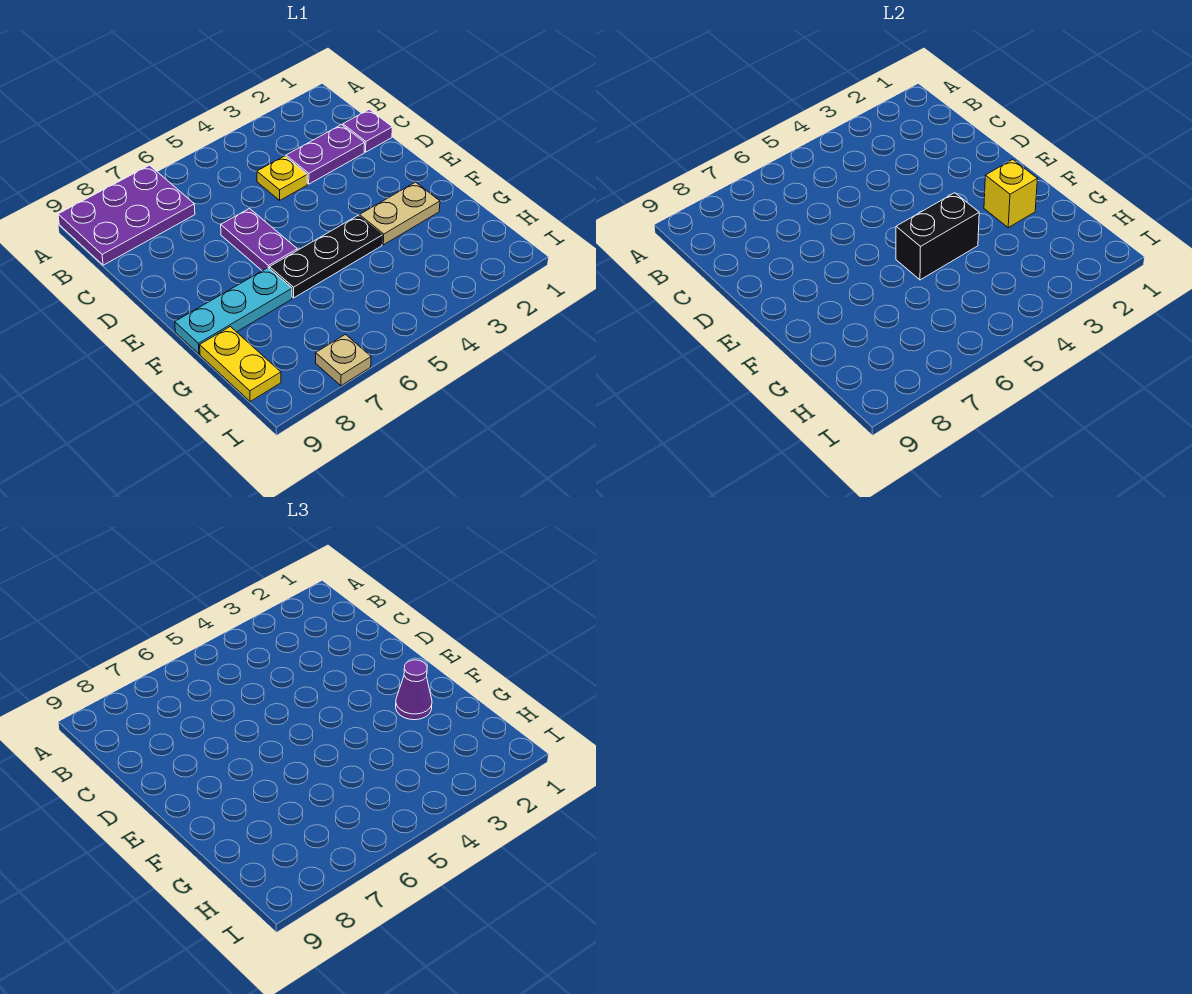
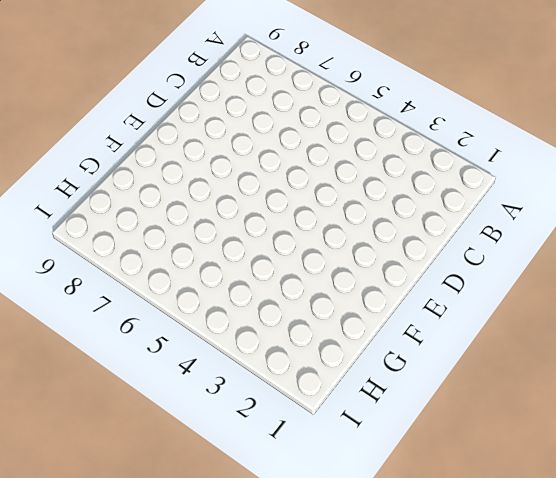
none -> purple 2x3 plate [58,165,195,265]
none -> purple 1x1 plate [343,109,392,152]
none -> purple 1x2 plate [286,125,365,184]

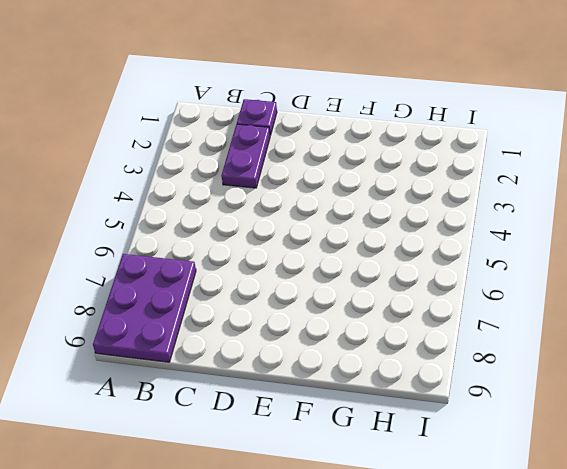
none -> yellow 1x1 plate [257,156,307,200]
none -> purple 1x2 plate [221,209,297,271]
none -> tan 1x2 plate [359,182,440,245]

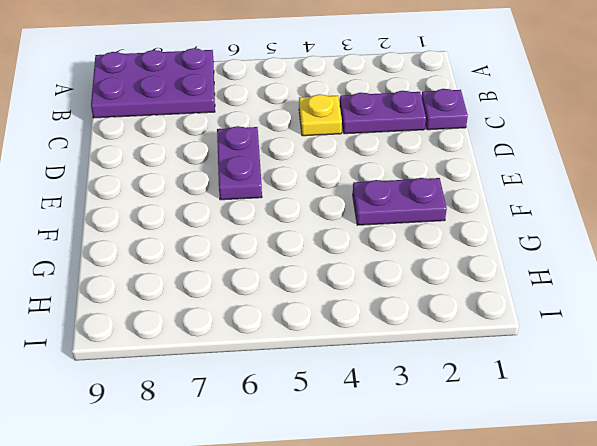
purple 1x2 plate [353,178,447,225] -> tan 1x2 plate [359,182,440,245]
none -> black 1x3 plate [270,216,382,298]
none -> cyan 1x3 plate [175,268,292,354]
none -> yellow 1x2 plate [200,327,281,402]

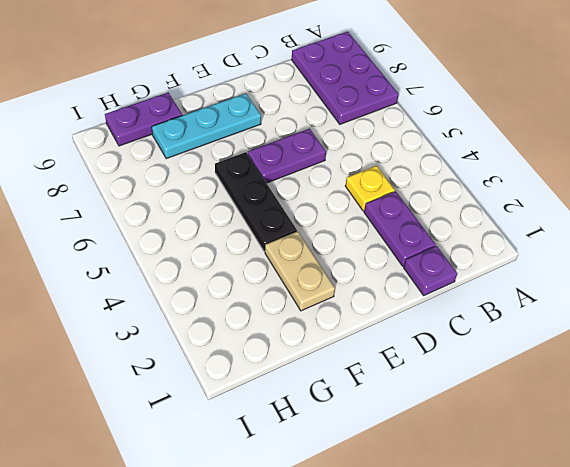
cyan 1x3 plate [152,93,261,159] -> cyan 1x3 plate turned to [175,268,292,354]
purple 1x2 plate [105,93,182,146] -> yellow 1x2 plate [200,327,281,402]
none -> tan 1x1 plate [316,335,371,386]
none -> yellow 1x1 brick [984,160,1037,228]
none -> black 1x2 brick [896,193,979,280]

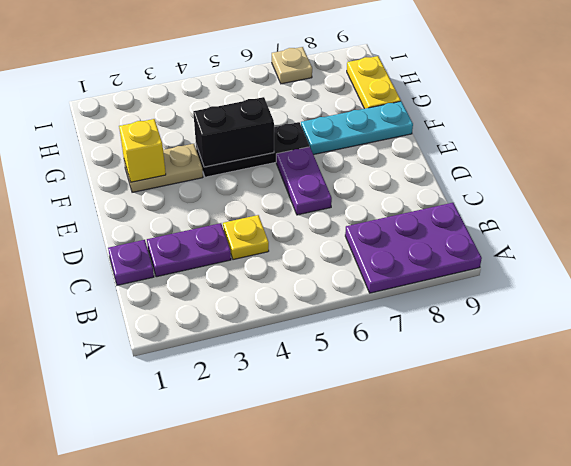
none -> purple 1x1 cone [396,660,432,720]

